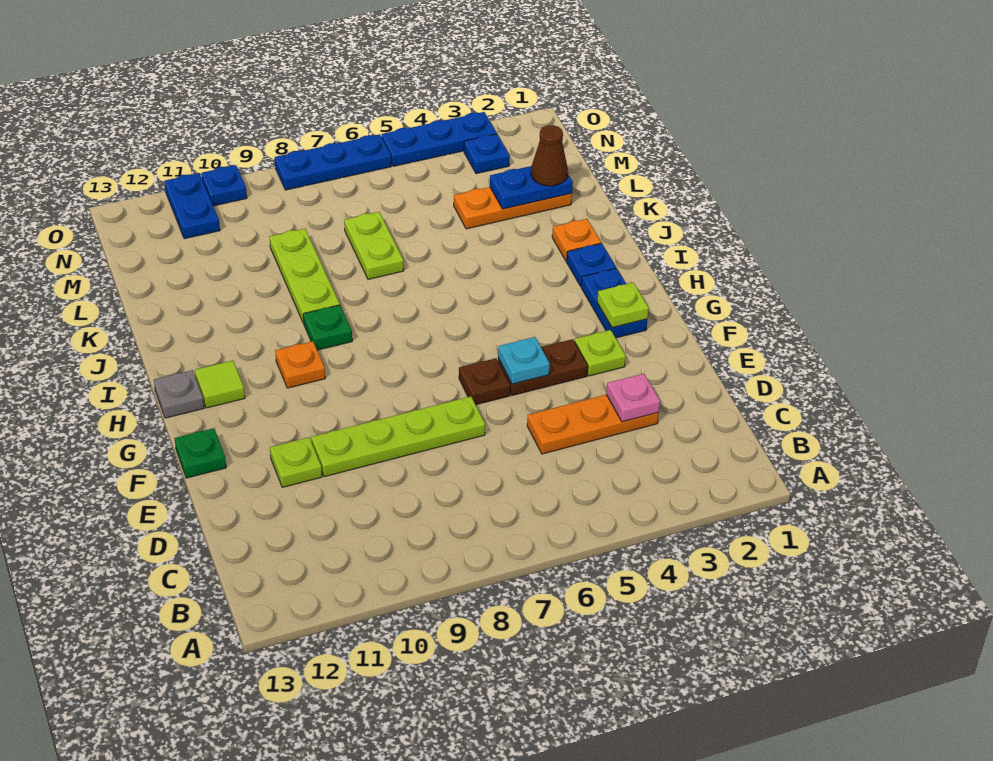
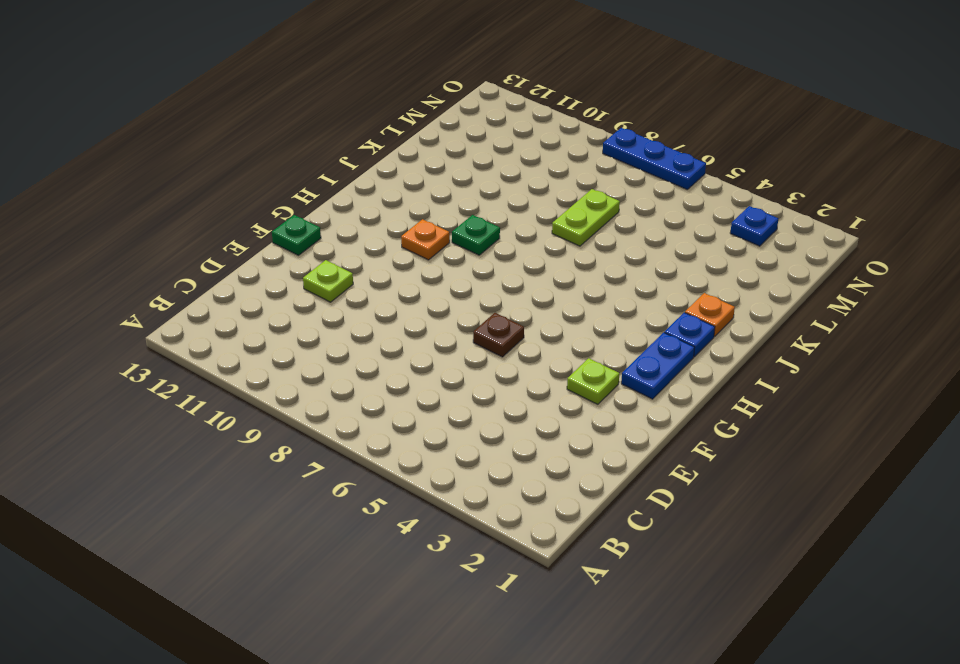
none -> orange 1x3 plate [527,395,659,454]
none -> lime 1x4 plate [311,397,485,477]
none -> brown 1x2 plate [498,339,588,395]

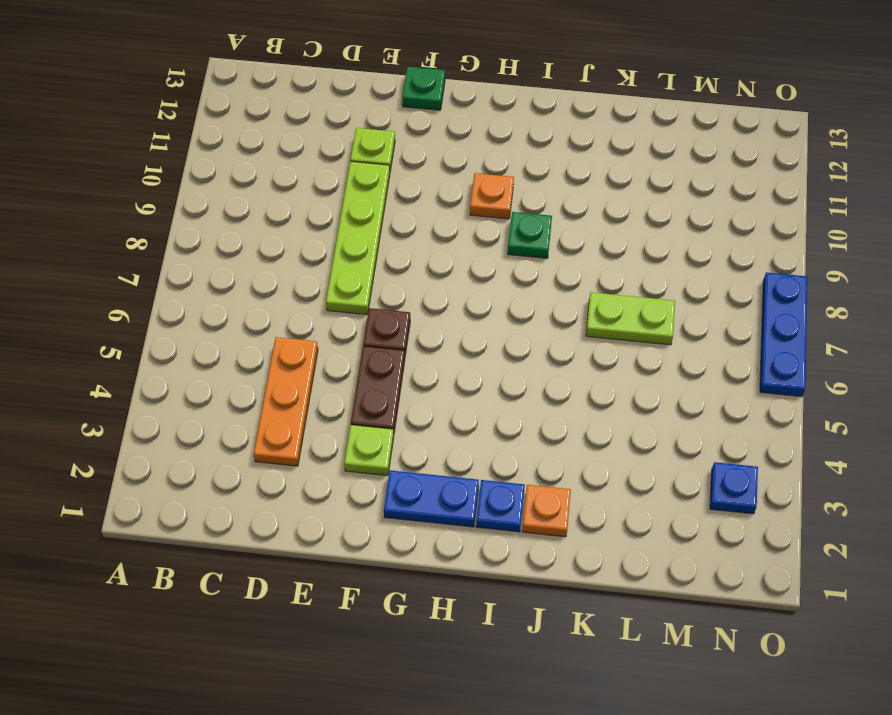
none -> lime 1x1 tile [195,361,245,408]
none -> grey 1x1 plate [154,370,204,418]
none -> lime 1x3 plate [270,229,340,323]

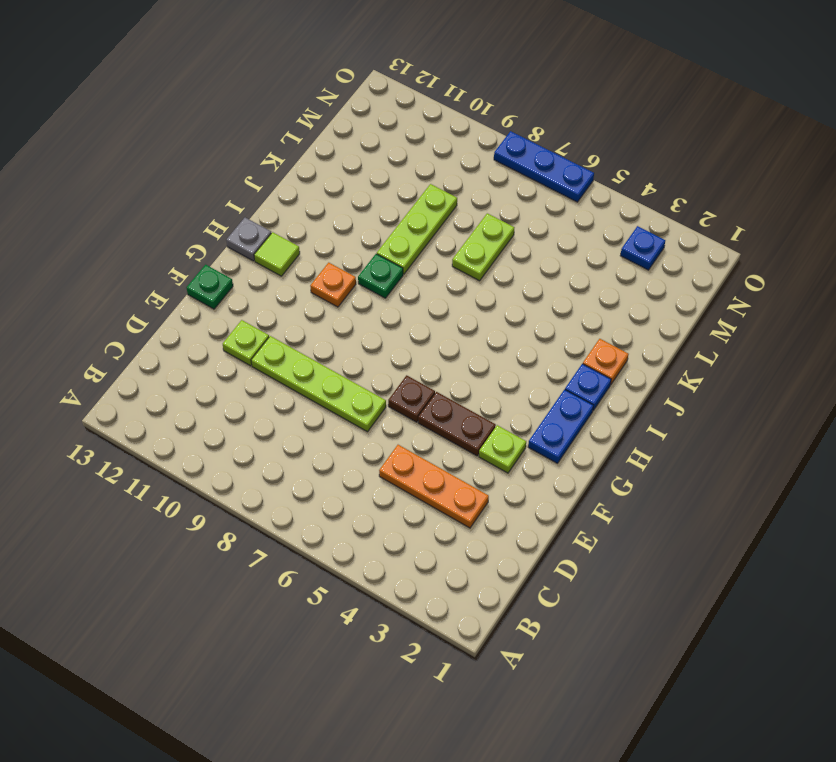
none -> orange 1x3 plate [454,187,572,229]
none -> blue 1x2 plate [164,173,220,239]
none -> blue 1x3 plate [382,112,497,166]

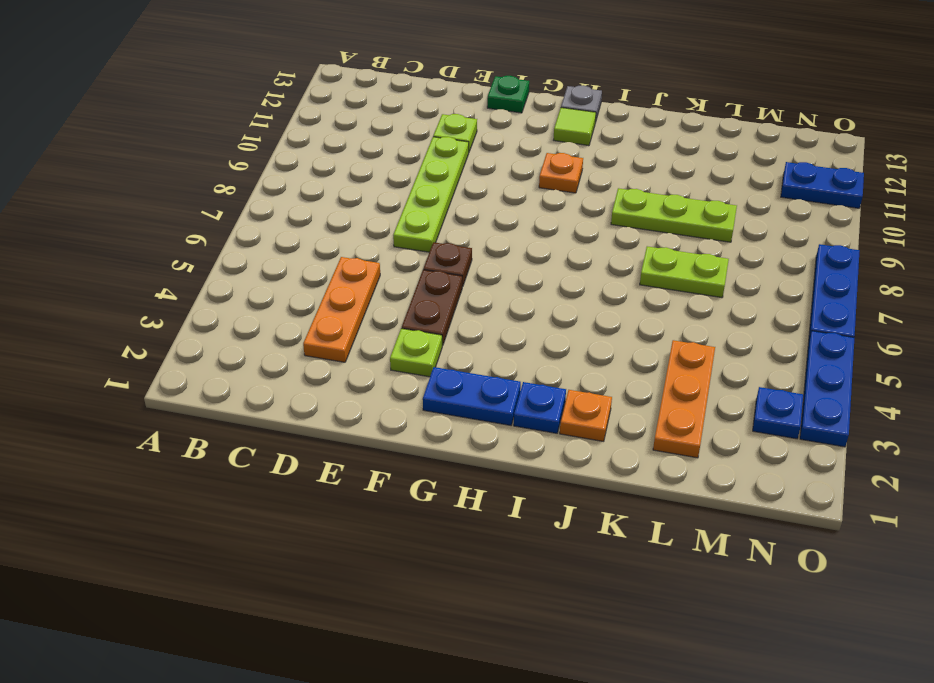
none -> green 1x1 plate [303,305,352,350]
none -> blue 1x1 plate [201,165,247,206]
none -> pink 1x1 plate [606,374,660,422]

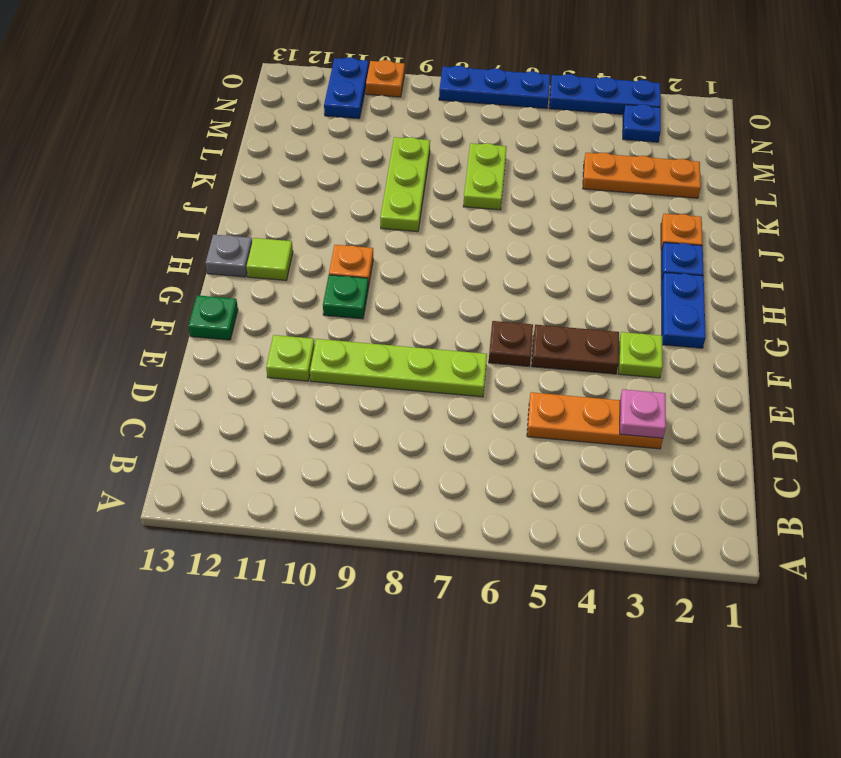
green 1x1 plate [323,275,368,319] -> green 1x1 plate moved to [303,305,352,350]
orange 1x1 plate [366,60,405,97] -> blue 1x1 plate [201,165,247,206]
none -> cyan 1x1 plate [498,337,550,384]
none -> lime 1x1 plate [597,283,649,327]
none -> blue 1x2 plate [490,166,573,209]

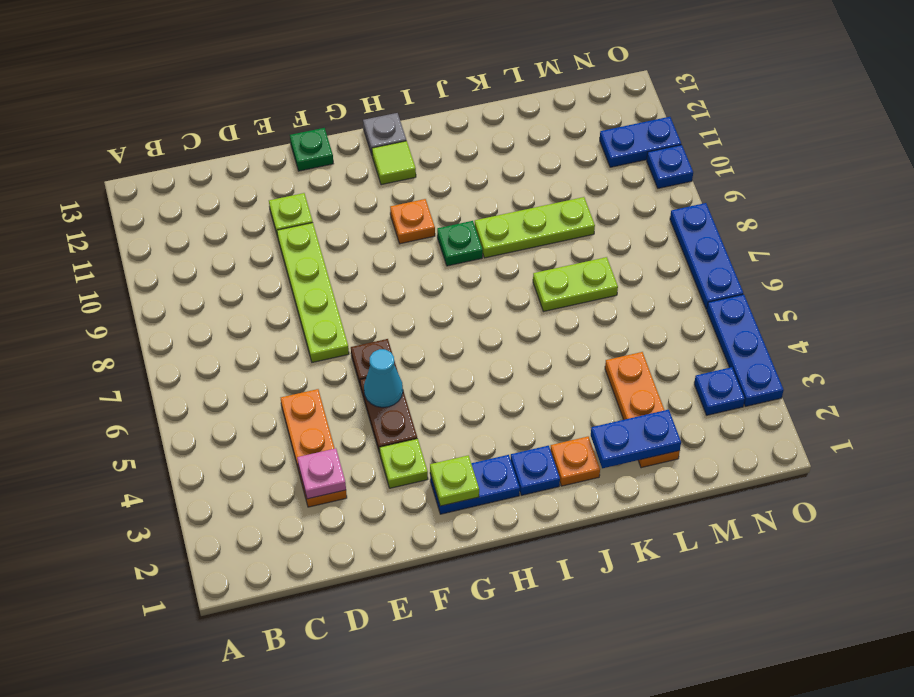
cyan 1x1 cone [364,349,403,407] -> cyan 1x1 plate [498,337,550,384]
blue 1x2 plate [591,410,681,468] -> blue 1x2 plate turned to [490,166,573,209]
none -> brown 1x1 cone [531,125,568,186]

